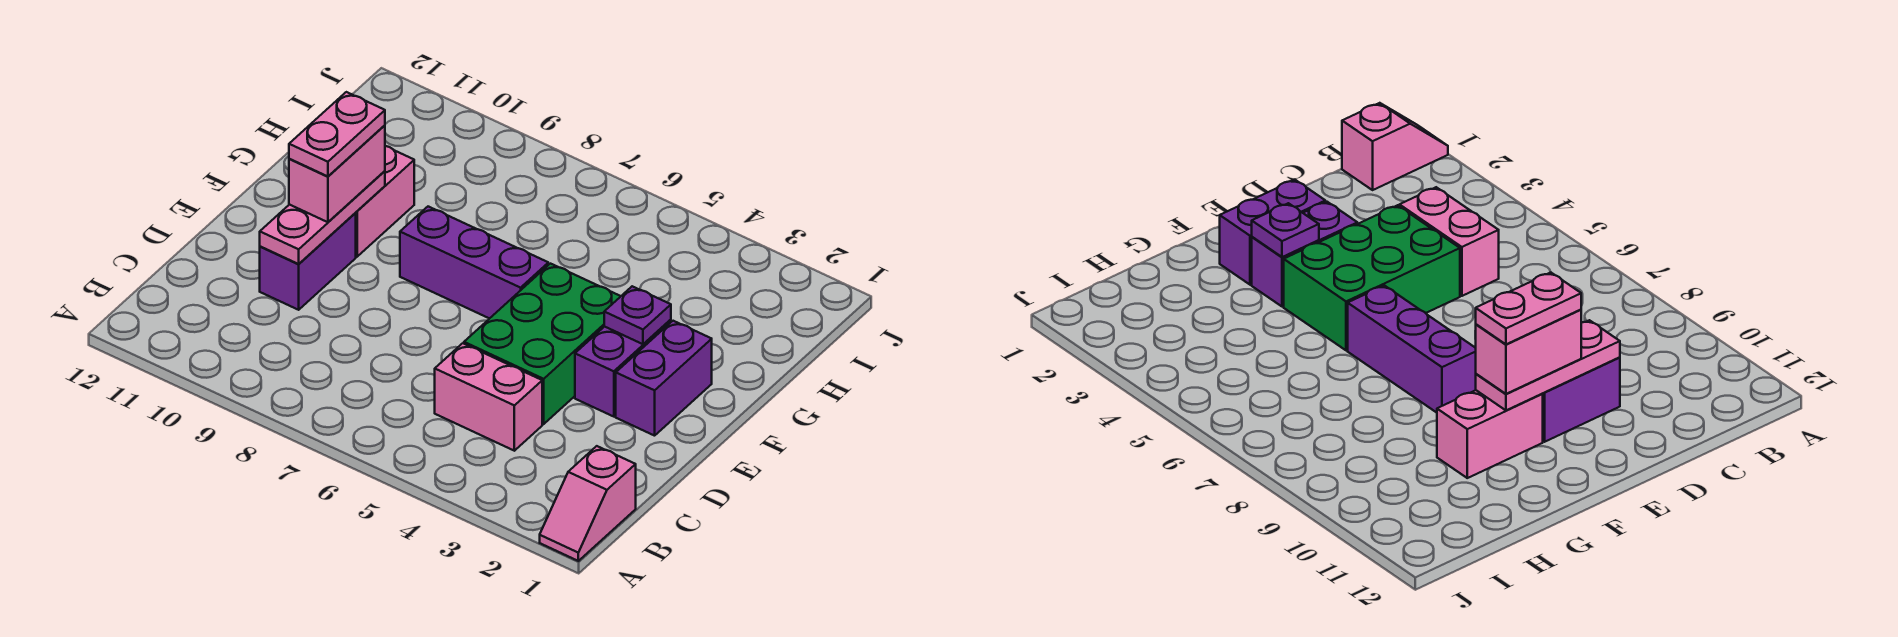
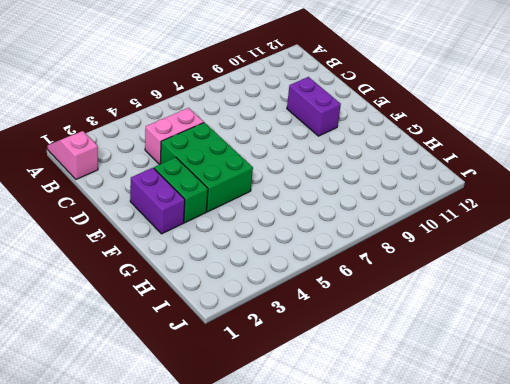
green 1x2 brick [154,157,208,223] -> purple 1x2 brick [575,320,671,417]
none -> purple 1x3 brick [400,207,548,319]
none -> pink 1x2 brick [356,146,414,257]
none -> pink 1x3 plate [260,171,385,264]

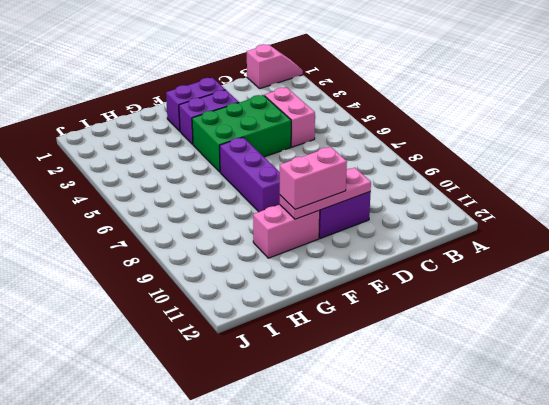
none -> purple 1x1 plate [604,286,671,344]
none -> pink 1x2 plate [289,92,385,176]

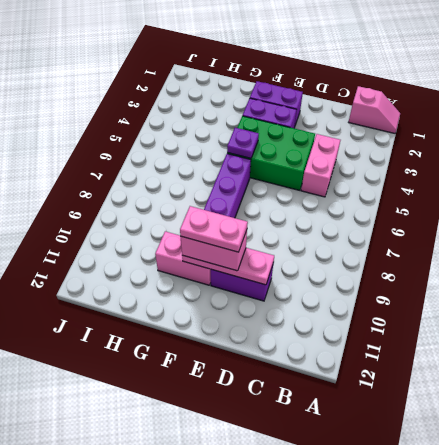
purple 1x1 plate [227,128,259,158] -> purple 1x1 plate moved to [604,286,671,344]

